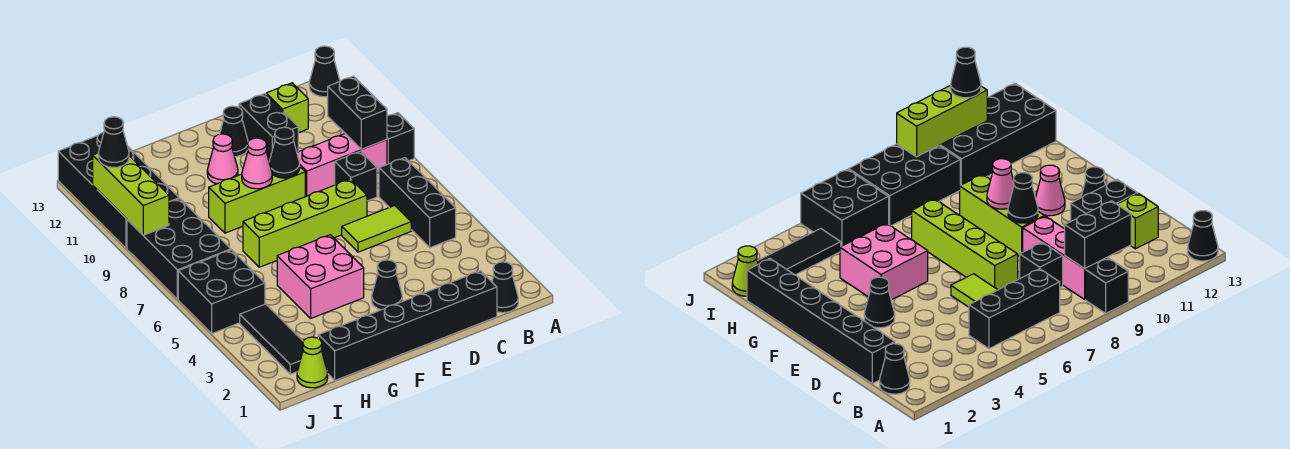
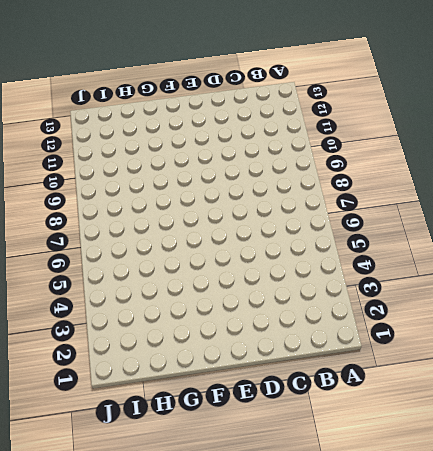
none -> black 1x1 brick [387,113,414,164]
none -> black 1x1 cone [309,46,340,97]
none -> black 1x1 cone [492,262,518,313]

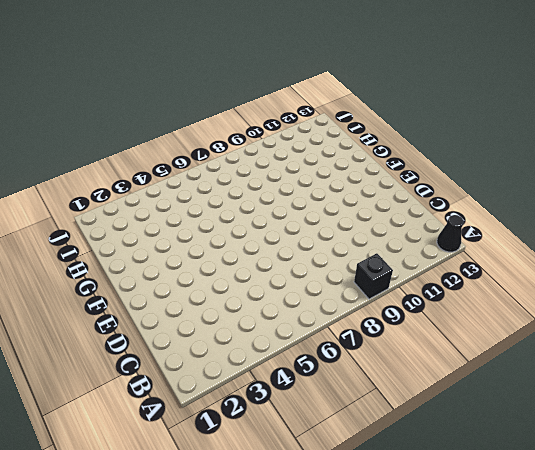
none -> black 1x1 cone [492,262,518,313]
none -> black 1x3 brick [379,158,456,248]
none -> pink 1x3 brick [297,134,387,197]

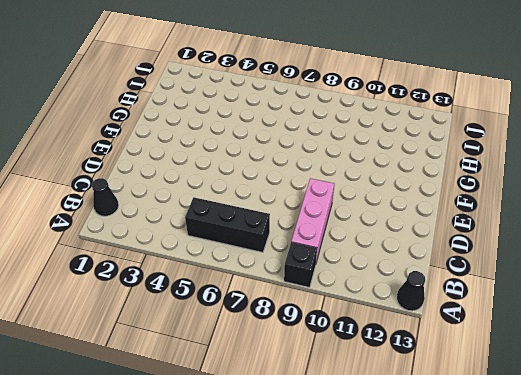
none -> black 1x6 brick [318,271,497,380]
none -> lime 1x2 tile [342,206,411,252]
none -> black 1x1 brick [335,151,377,201]

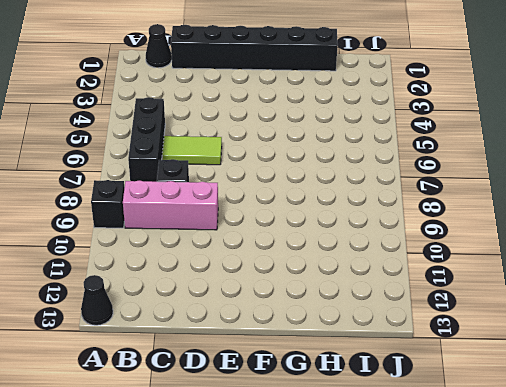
none -> lime 1x1 brick [266,83,308,133]
none -> lime 1x4 brick [243,179,367,267]
none -> black 1x2 brick [239,94,298,161]

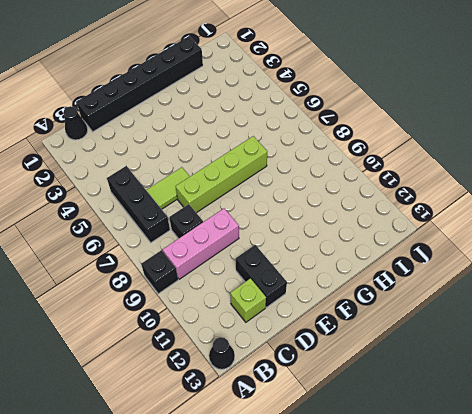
none -> black 1x1 cone [372,260,402,310]
none -> lime 1x3 brick [209,167,305,233]
none -> black 1x1 cone [220,106,248,157]

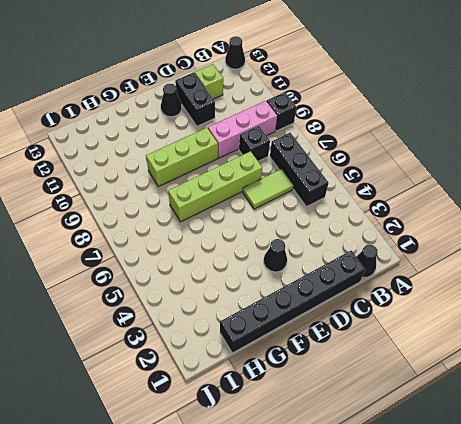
none -> pink 2x2 brick [277,235,364,318]
none -> pink 1x1 cone [207,134,238,184]
none -> lime 1x1 cone [297,337,328,388]

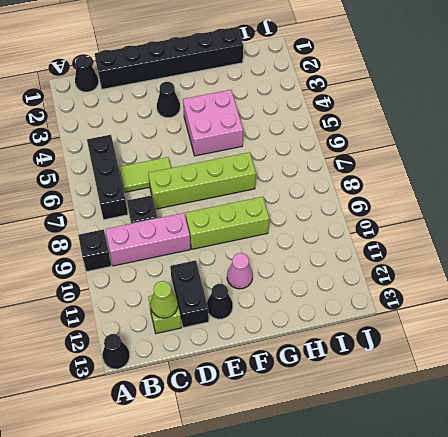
lime 1x1 cone [150,281,178,318] -> lime 1x1 cone moved to [297,337,328,388]
none -> black 1x3 tile [240,304,303,374]
none -> black 2x2 brick [178,250,265,334]
none -> black 2x3 brick [127,199,231,300]

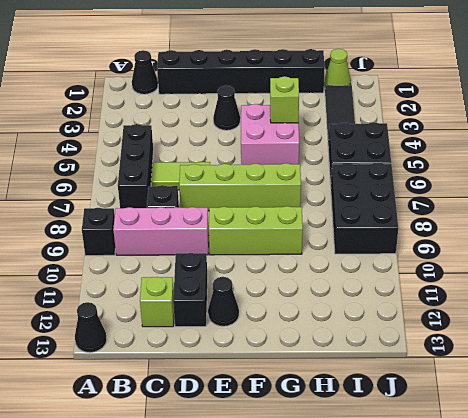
lime 1x1 brick [270,76,299,123] -> none
none -> pink 1x1 cone [207,134,238,184]
none -> black 2x4 brick [58,133,179,248]
none -> black 1x2 brick [328,76,387,149]

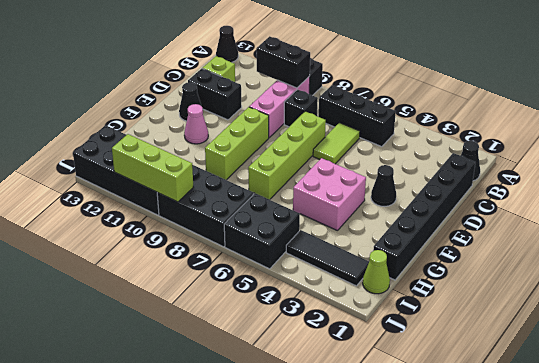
none -> black 1x1 cone [269,127,300,178]
none -> pink 1x1 cone [242,138,272,189]
none -> black 1x1 cone [98,117,129,167]

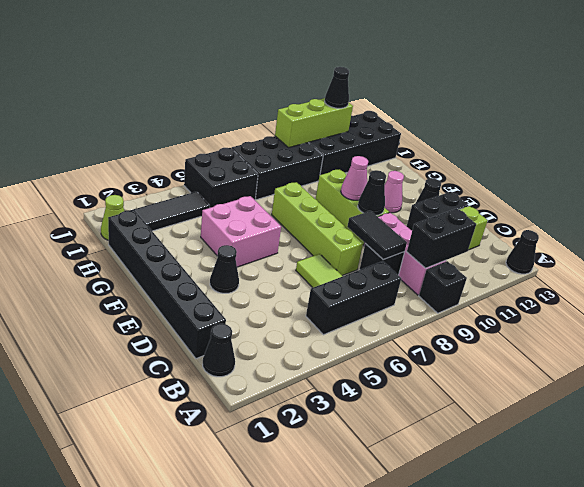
black 1x2 tile [347,211,407,259] -> none

